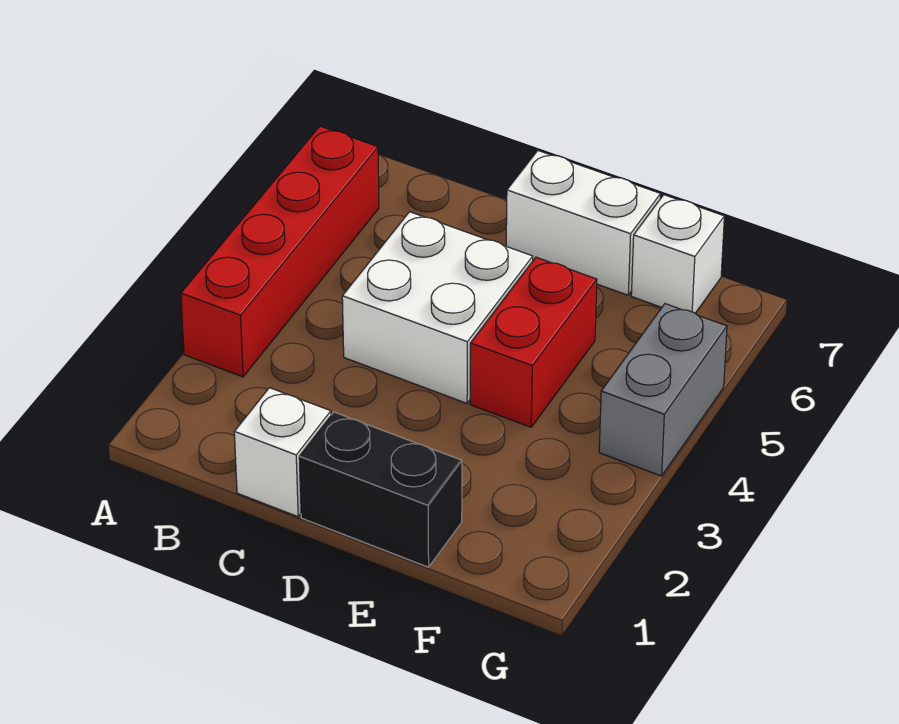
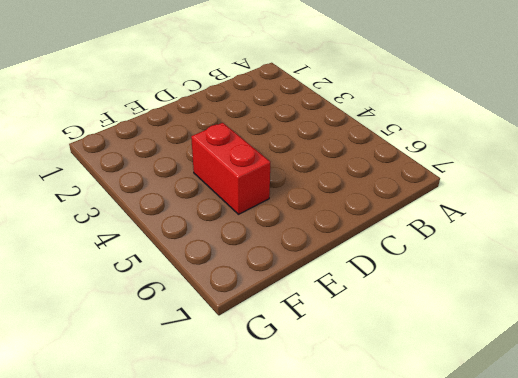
none -> red 1x4 brick [181,126,379,377]
none -> white 1x1 brick [234,388,331,517]

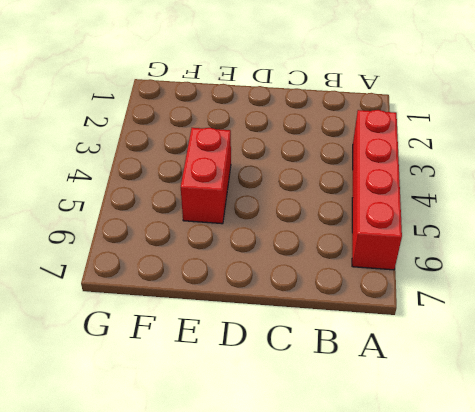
none -> white 1x1 brick [234,388,331,517]
none -> white 2x2 brick [342,212,533,403]

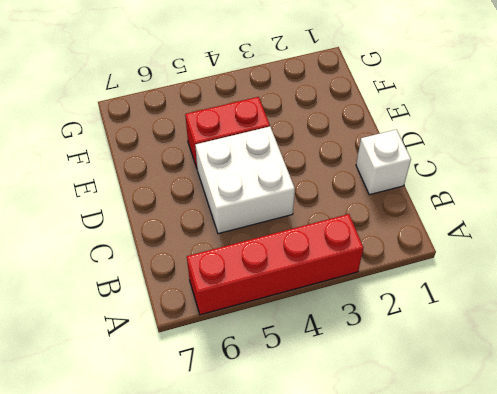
none -> black 1x2 brick [299,412,462,567]
none -> white 1x2 brick [506,151,661,295]

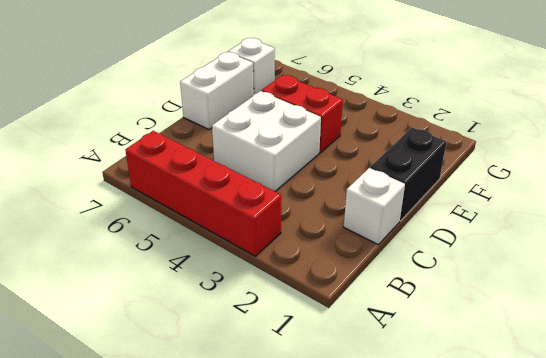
none -> grey 1x2 brick [599,304,727,476]

